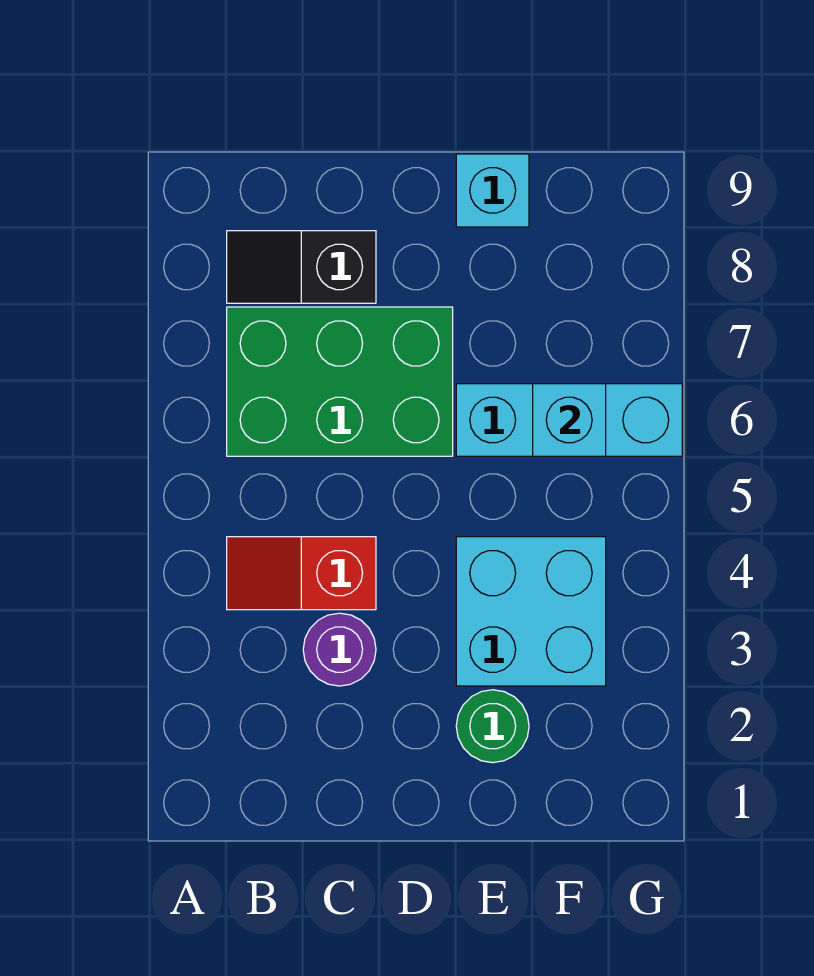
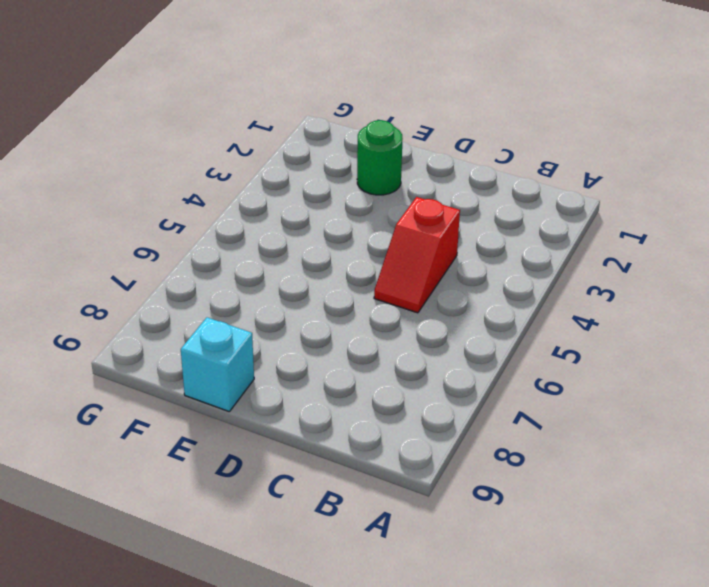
red 1x2 slope [374,197,460,313] -> red 1x2 slope turned to [227,537,376,610]
none -> green 2x3 brick [227,307,453,456]
none -> black 1x2 slope [227,231,376,303]

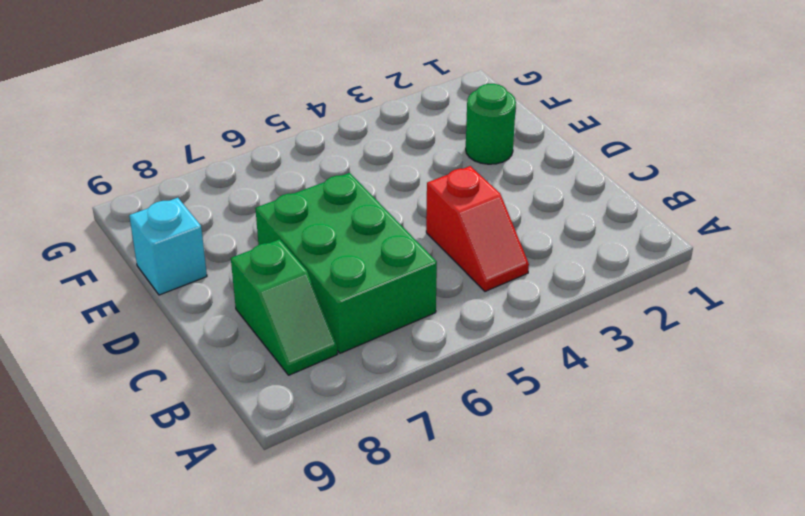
green 1x2 slope [231,239,338,375] -> black 1x2 slope [227,231,376,303]
none -> purple 1x1 round brick [303,613,376,686]
none -> cyan 2x2 brick [456,537,606,686]

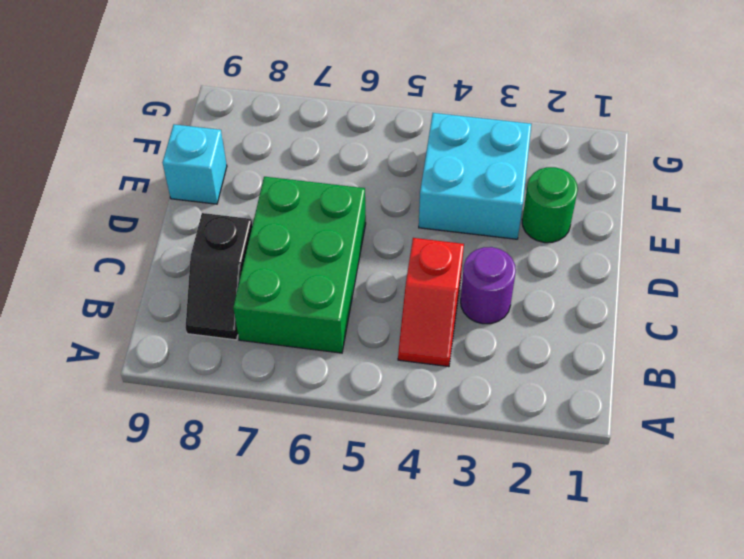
none -> cyan 1x3 brick [456,384,682,456]
none -> cyan 1x1 brick [533,384,606,456]

